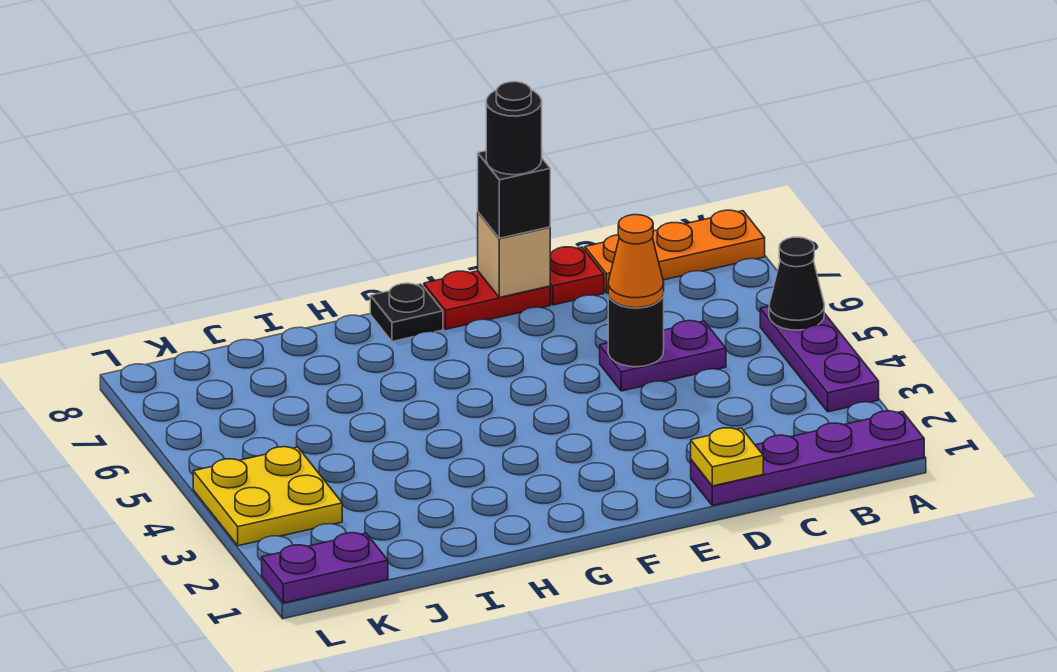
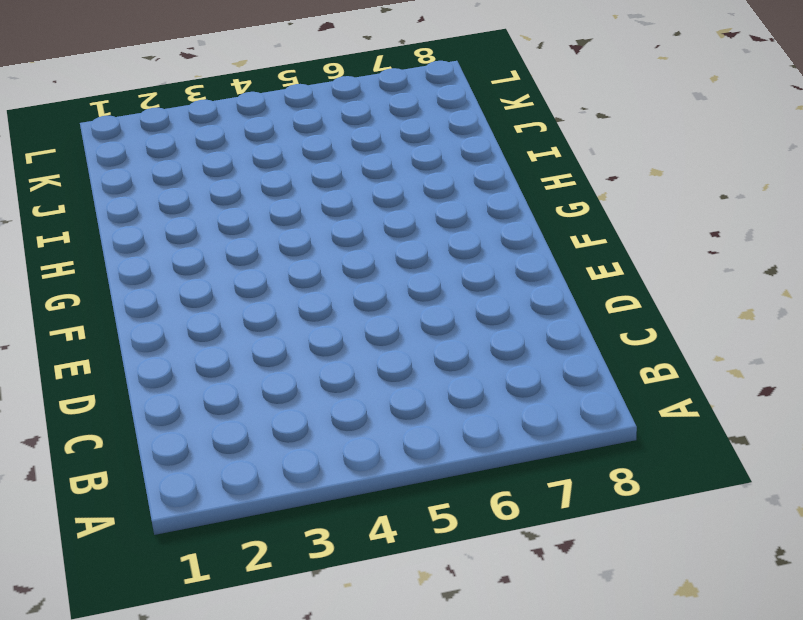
none -> purple 1x4 plate [691,411,924,506]
none -> purple 1x3 plate [760,306,879,412]
none -> orange 1x3 plate [585,210,765,293]

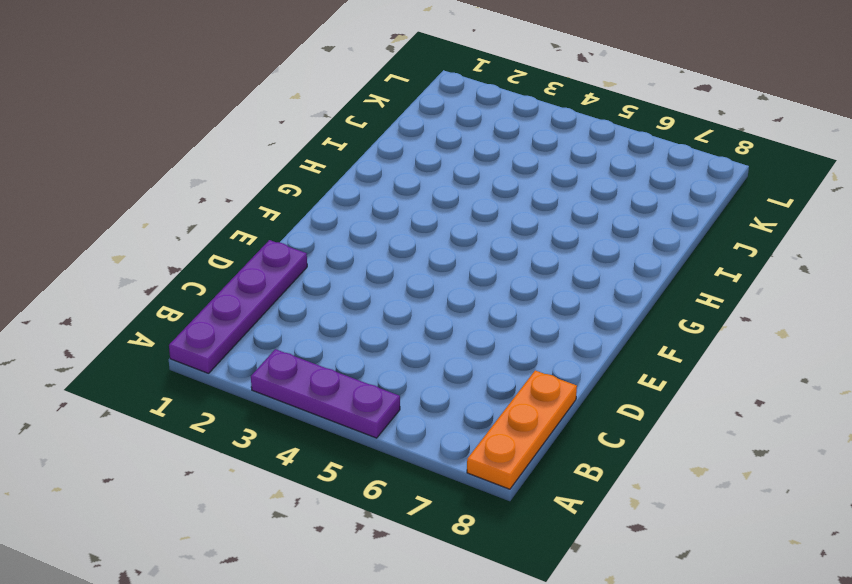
none -> purple 1x2 plate [600,321,726,391]
none -> red 1x1 plate [550,247,604,305]
none -> red 1x2 plate [424,271,550,329]

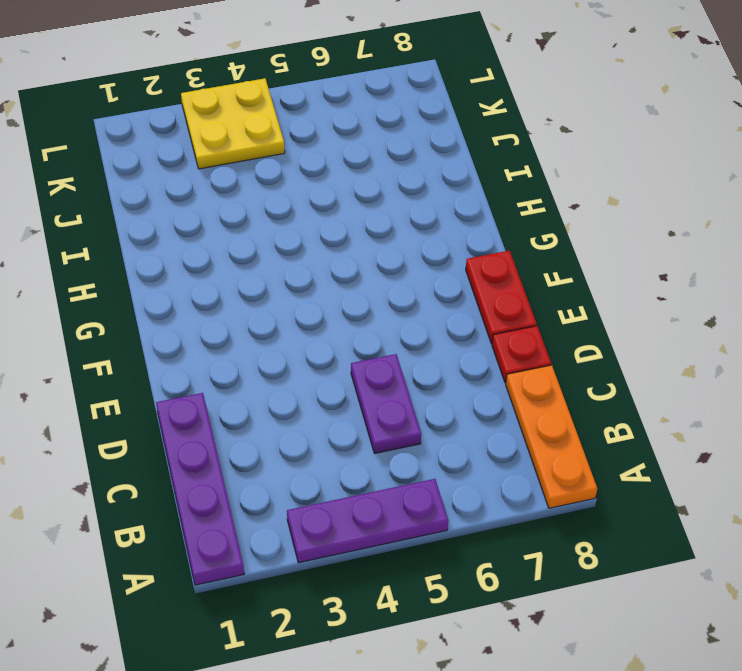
none -> black 1x1 plate [370,283,443,342]
none -> purple 1x2 plate [262,533,388,603]
none -> black 1x1 cone [769,237,824,330]

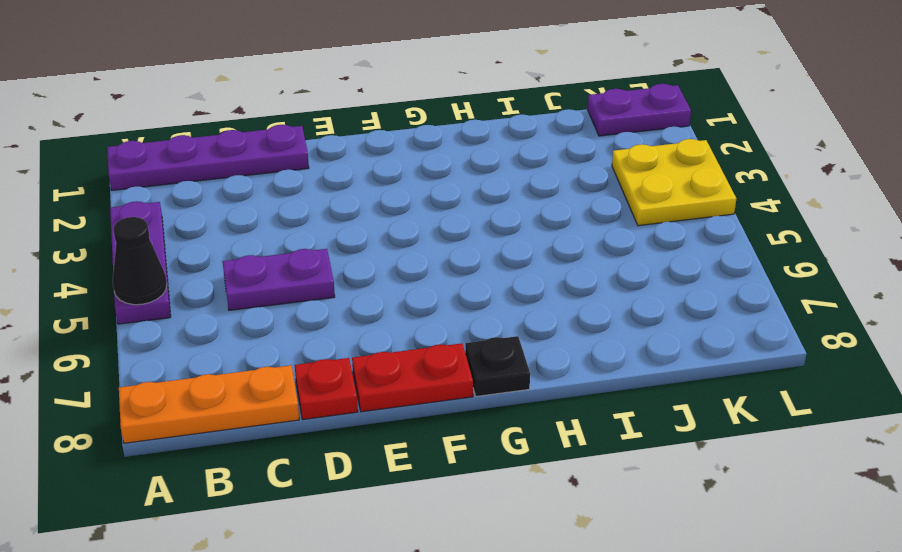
none -> yellow 1x1 plate [691,428,763,486]
none -> black 1x1 round brick [608,293,664,367]
none -> tan 1x1 brick [478,212,550,297]

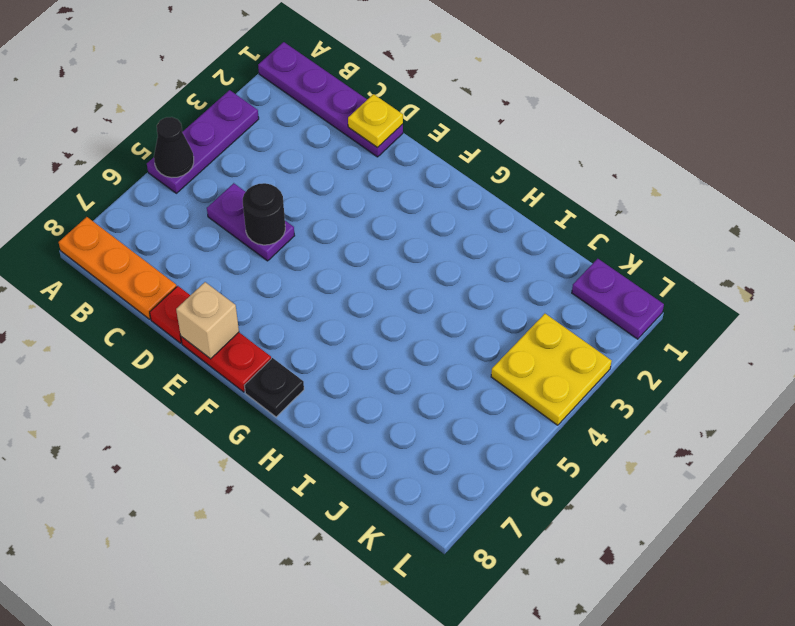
none -> orange 1x1 cone [608,215,664,308]
none -> black 1x1 brick [478,151,550,238]
none -> black 1x1 round brick [486,82,542,175]

